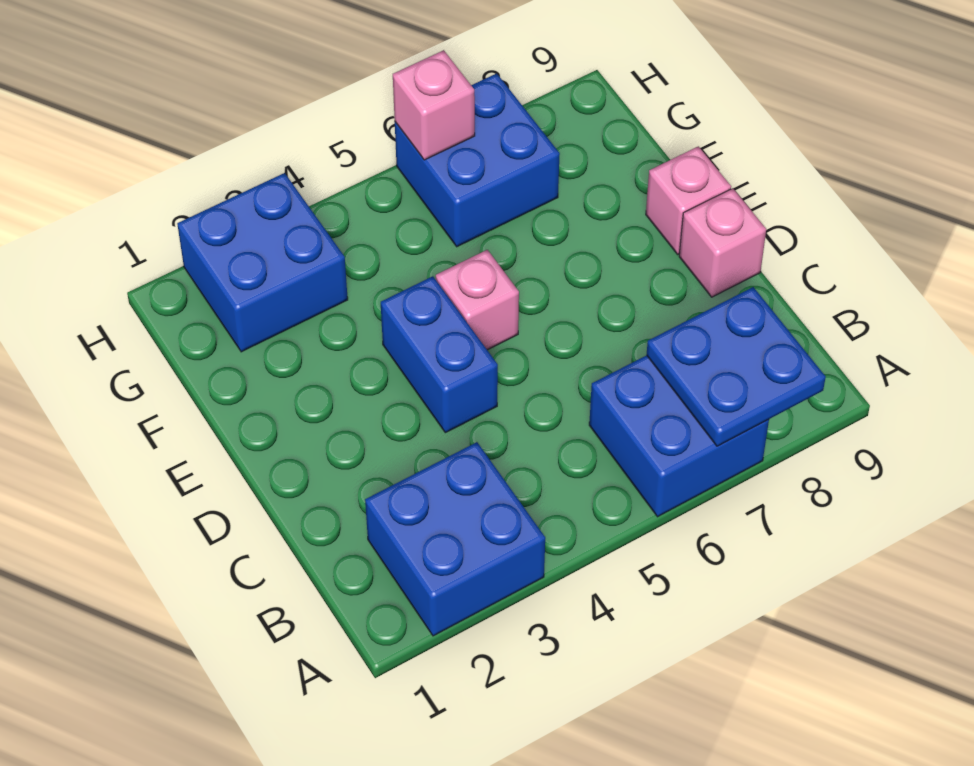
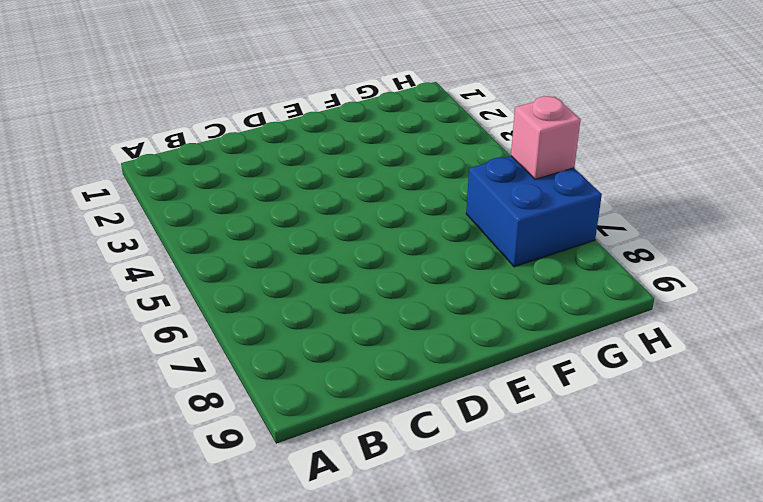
none -> blue 2x2 brick [365,442,545,636]
none -> blue 2x2 brick [589,355,769,517]

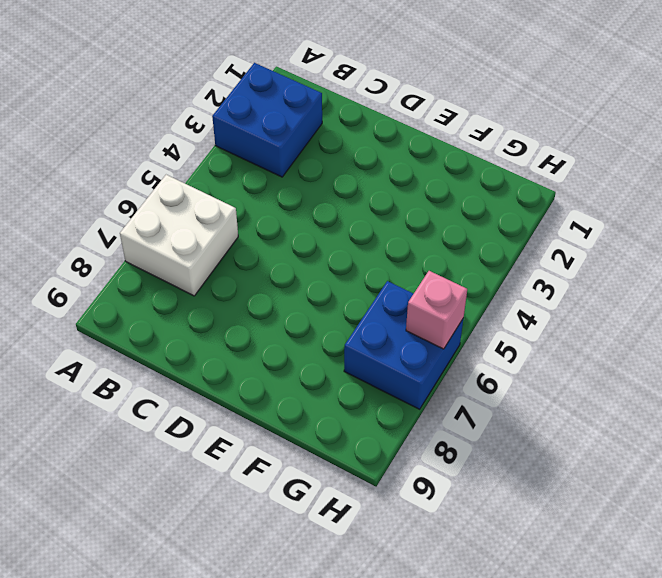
white 2x2 brick [120,175,238,296] -> blue 2x2 brick [589,355,769,517]
none -> blue 1x2 brick [381,276,498,433]
none -> pink 1x1 brick [679,188,766,297]

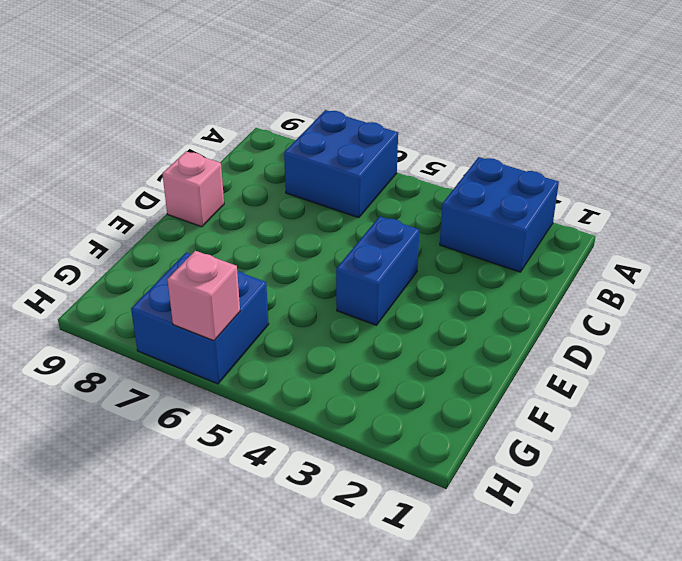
none -> pink 1x1 brick [436,250,519,350]
none -> pink 1x1 brick [646,146,731,254]

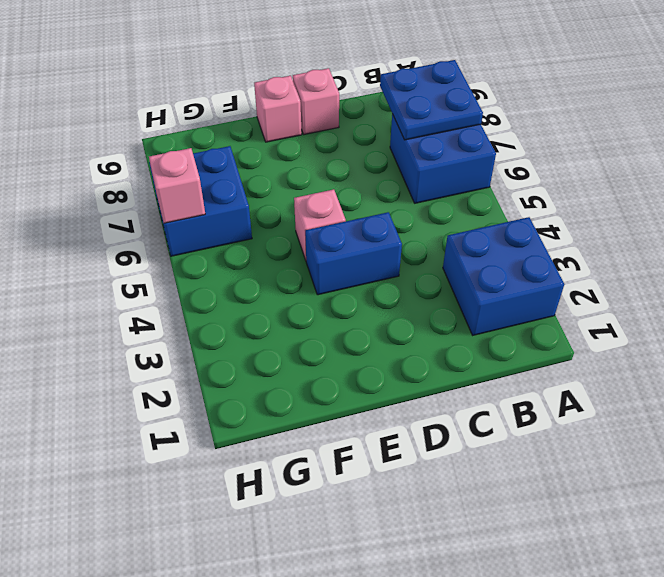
none -> blue 2x2 brick [177,173,348,352]

